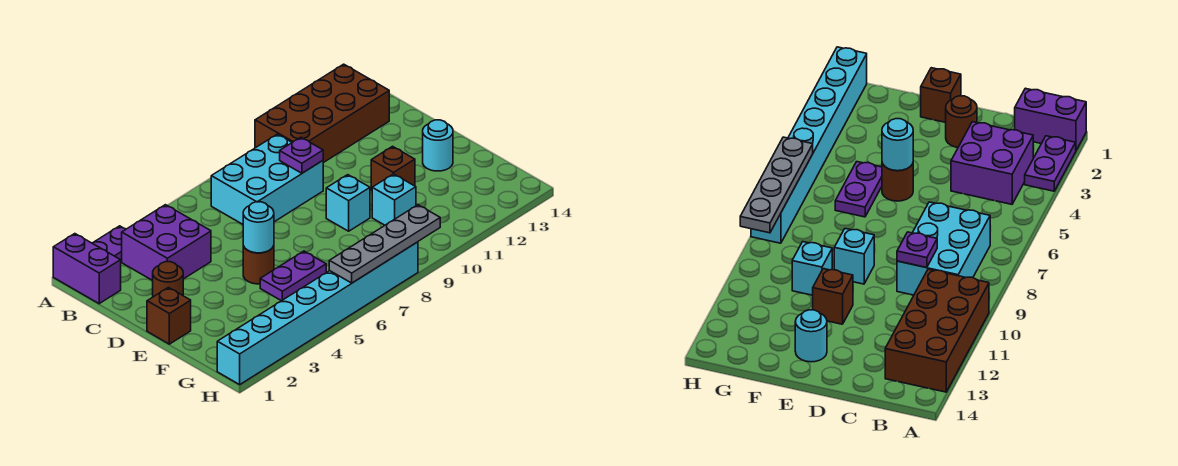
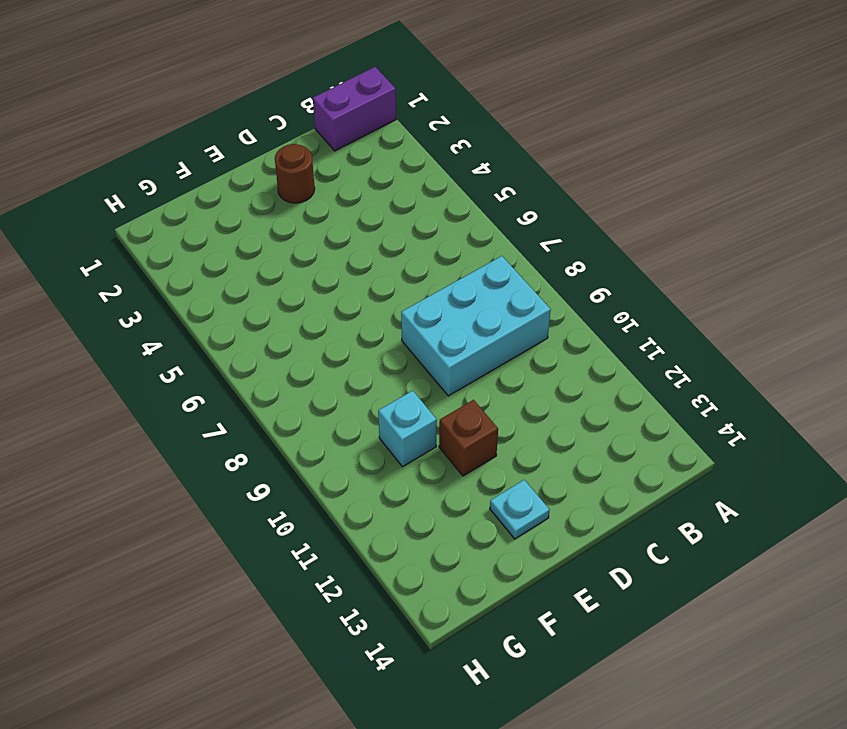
cyan 2x3 brick [401,256,551,396] -> cyan 2x3 brick turned to [211,134,323,224]
cyan 1x1 plate [490,480,550,539] -> cyan 1x1 round brick [423,120,453,171]
none -> purple 1x2 plate [92,226,126,262]
none -> brown 2x4 brick [255,64,389,163]
none -> purple 2x2 brick [122,205,211,281]

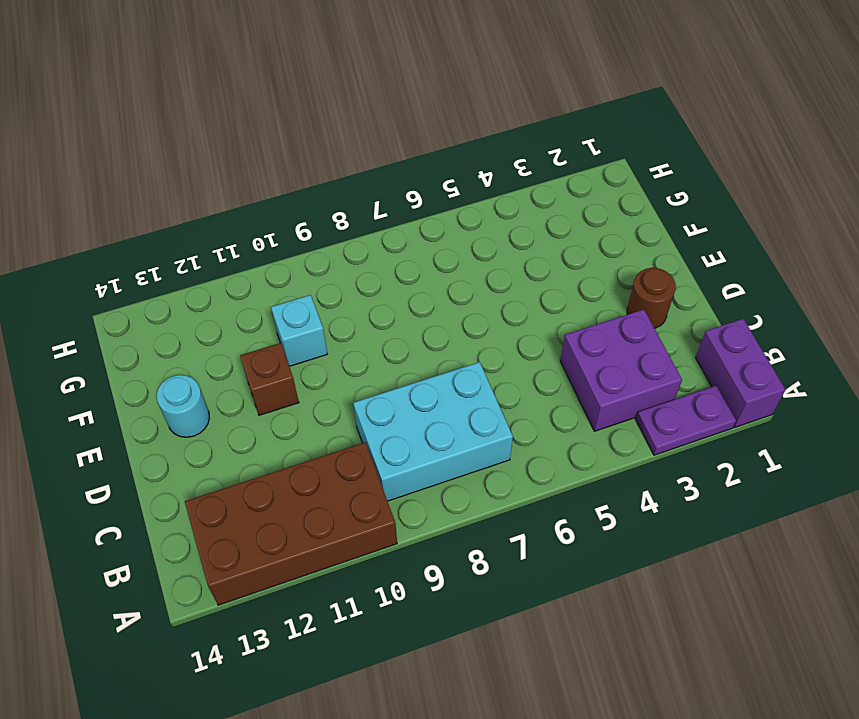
none -> brown 1x1 brick [147,288,191,344]
none -> brown 1x1 round brick [243,246,274,284]
none -> cyan 1x1 brick [326,175,370,231]

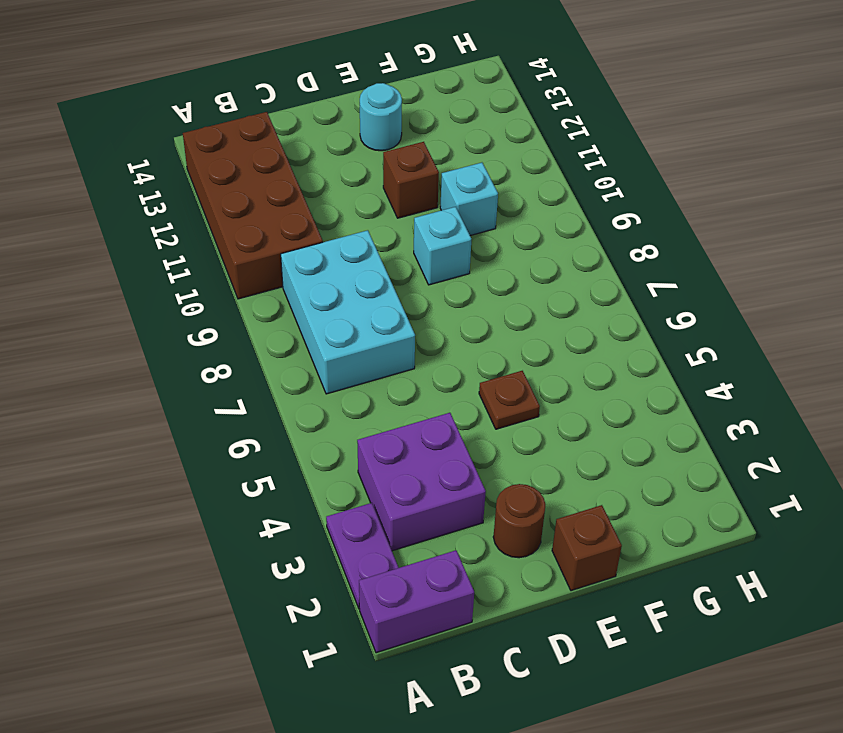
brown 1x1 plate [479,371,540,429] -> brown 1x1 round brick [243,246,274,284]
none -> purple 1x2 plate [260,251,326,301]
none -> cyan 1x8 brick [217,242,418,385]
none -> purple 1x1 plate [280,137,323,173]

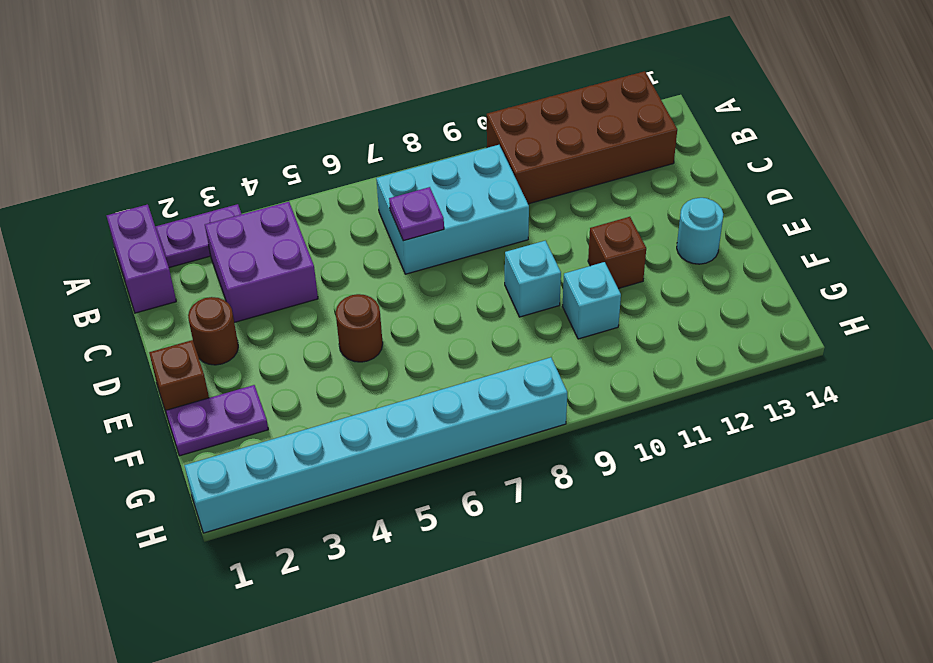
purple 1x1 plate [389,187,444,241] -> purple 1x1 plate moved to [280,137,323,173]
purple 1x2 plate [166,385,268,456] -> purple 1x2 plate moved to [260,251,326,301]
none -> cyan 1x1 round brick [243,202,274,253]
none -> grey 1x4 plate [329,205,440,283]

